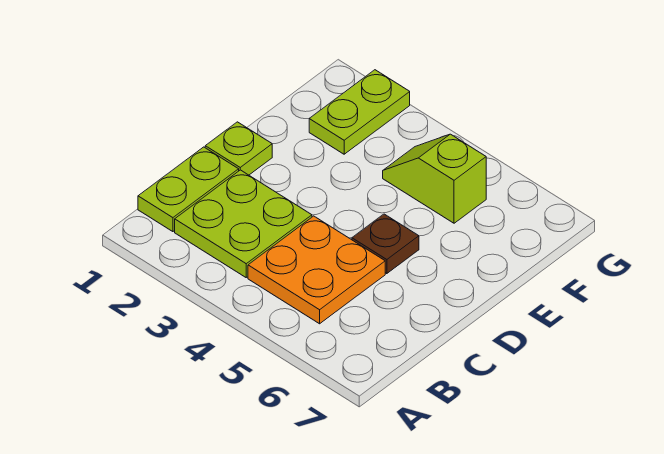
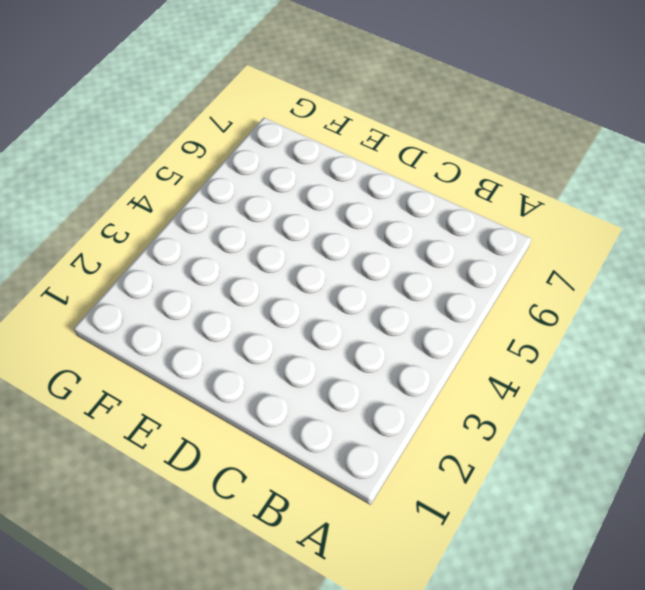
none -> lime 1x2 plate [138,147,239,232]
none -> lime 2x2 plate [175,170,312,277]

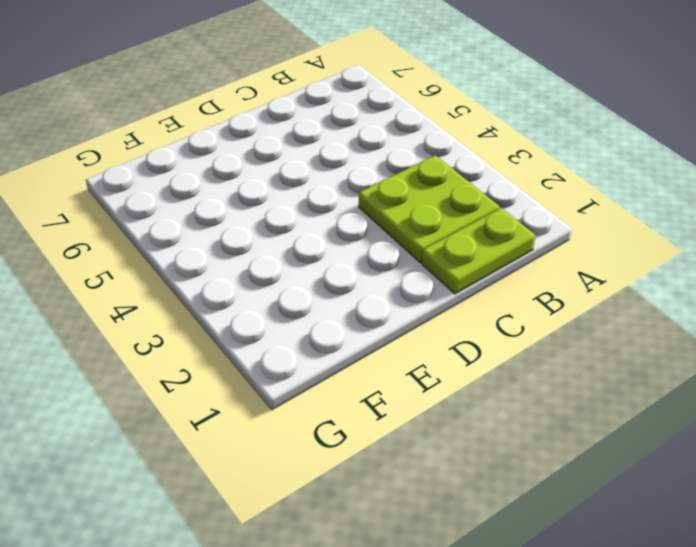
none -> orange 2x2 plate [248,216,385,324]
none -> lime 1x1 plate [205,122,272,175]

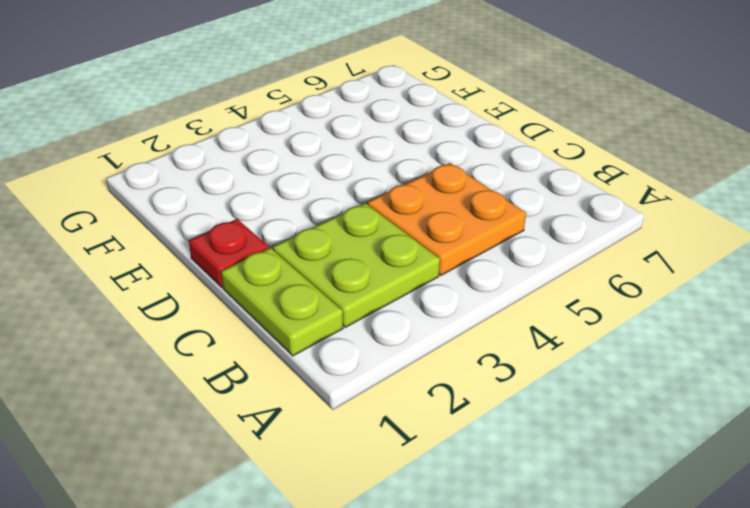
red 1x1 plate [189,219,269,287] -> lime 1x1 plate [205,122,272,175]
none -> brown 1x1 plate [352,214,419,274]
none -> lime 1x2 plate [309,70,410,154]

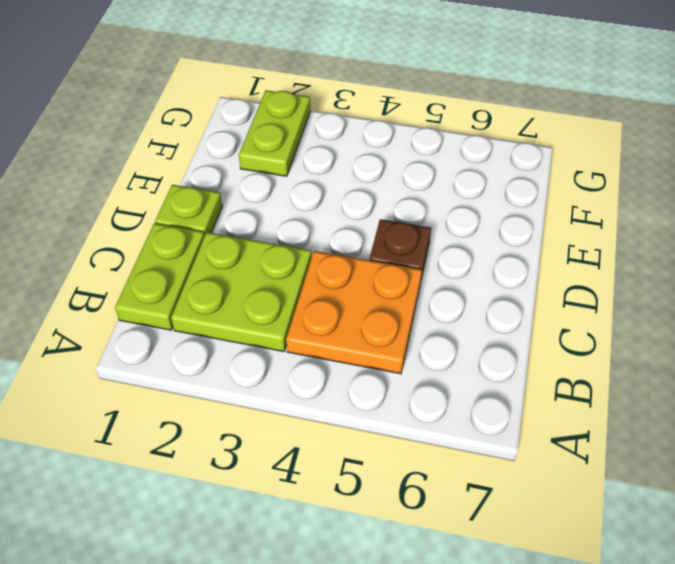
none -> lime 1x2 slope [383,134,486,223]

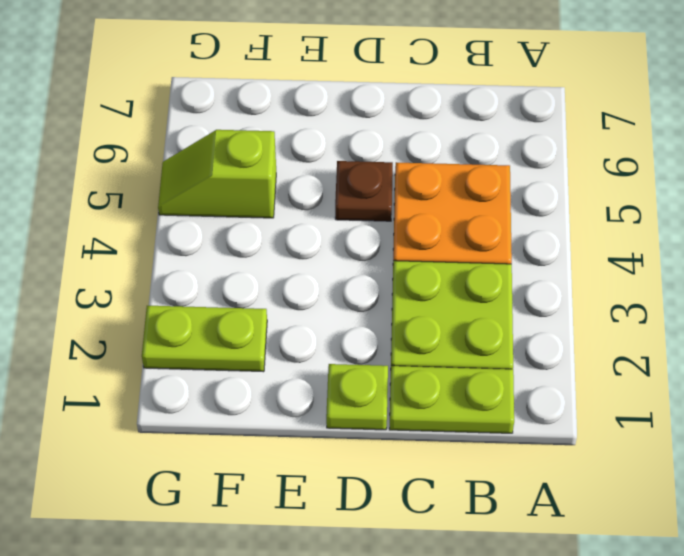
lime 1x2 slope [158,130,276,218] -> lime 1x2 slope turned to [383,134,486,223]

